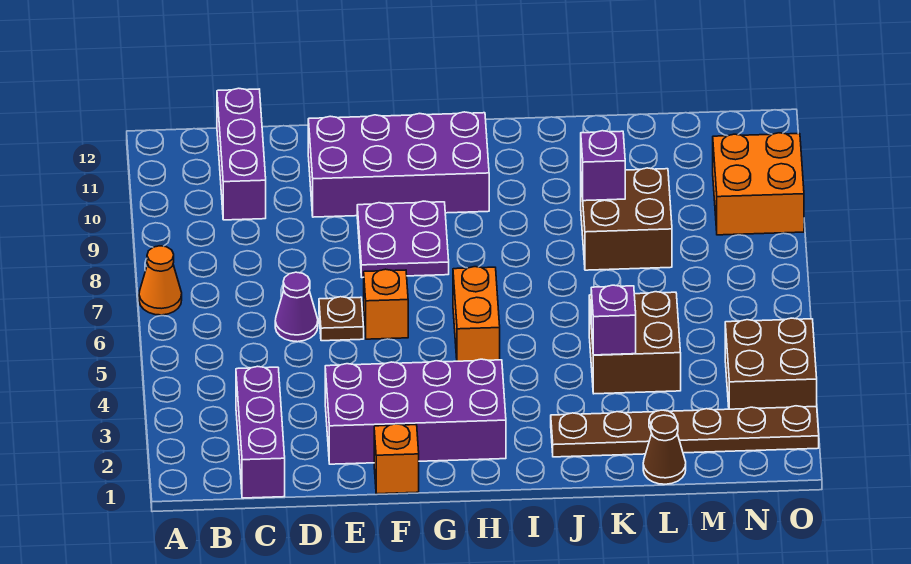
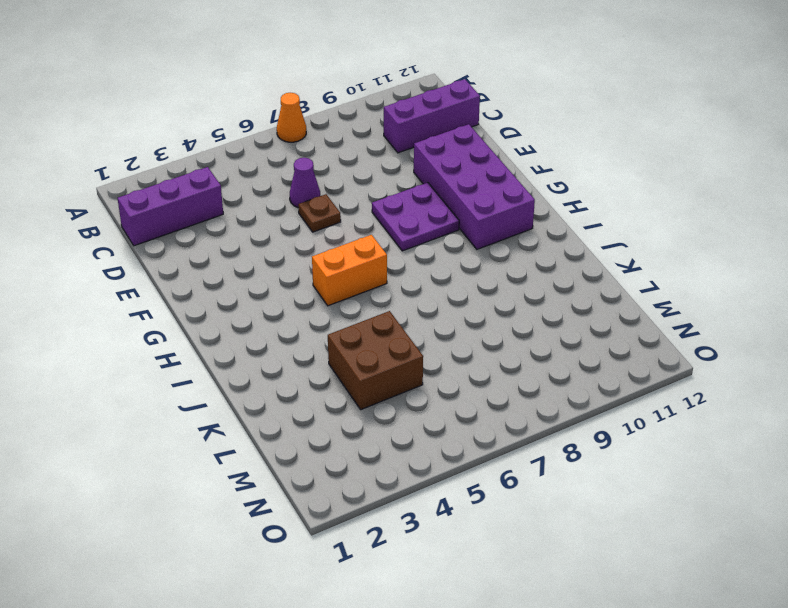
none -> purple 2x4 brick [325,359,506,464]
none -> orange 1x1 brick [374,424,419,494]
none -> orange 1x1 brick [364,269,408,339]

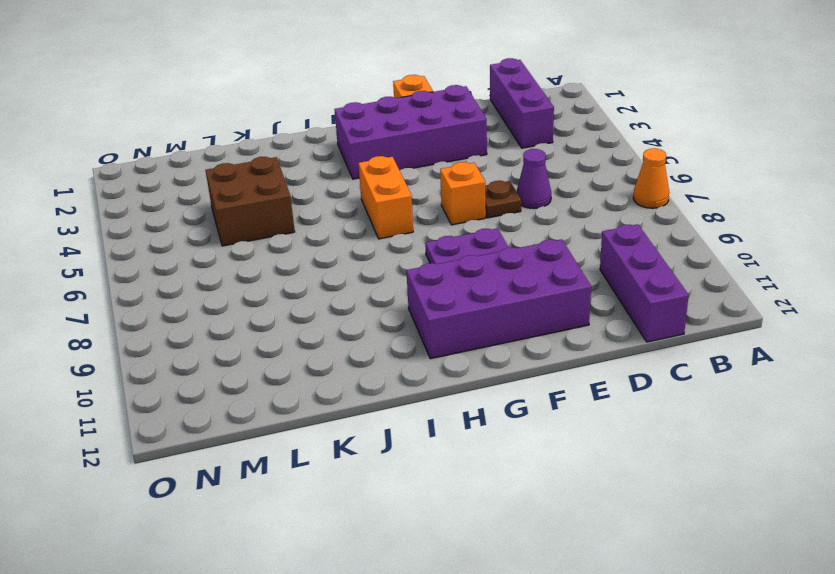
none -> brown 1x6 plate [551,406,819,457]
none -> brown 2x2 brick [581,168,672,270]
none -> brown 1x1 cone [643,415,686,484]

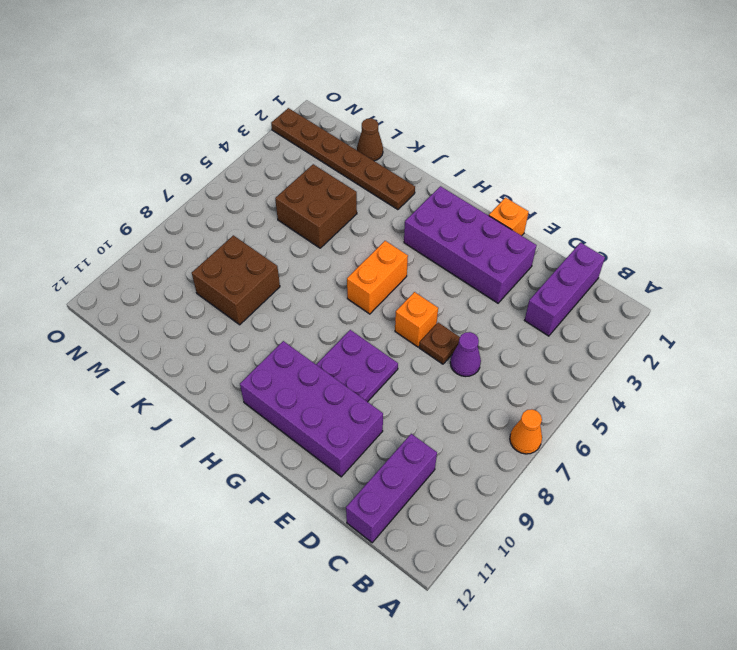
none -> brown 2x2 brick [725,318,817,409]
none -> orange 2x2 brick [713,133,804,235]
none -> purple 1x1 brick [591,285,636,355]

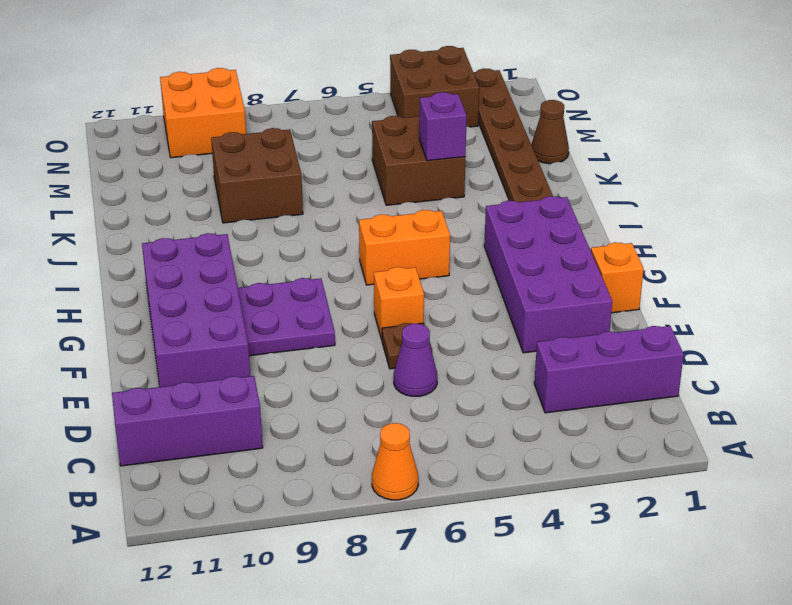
none -> purple 1x1 brick [581,131,625,201]

